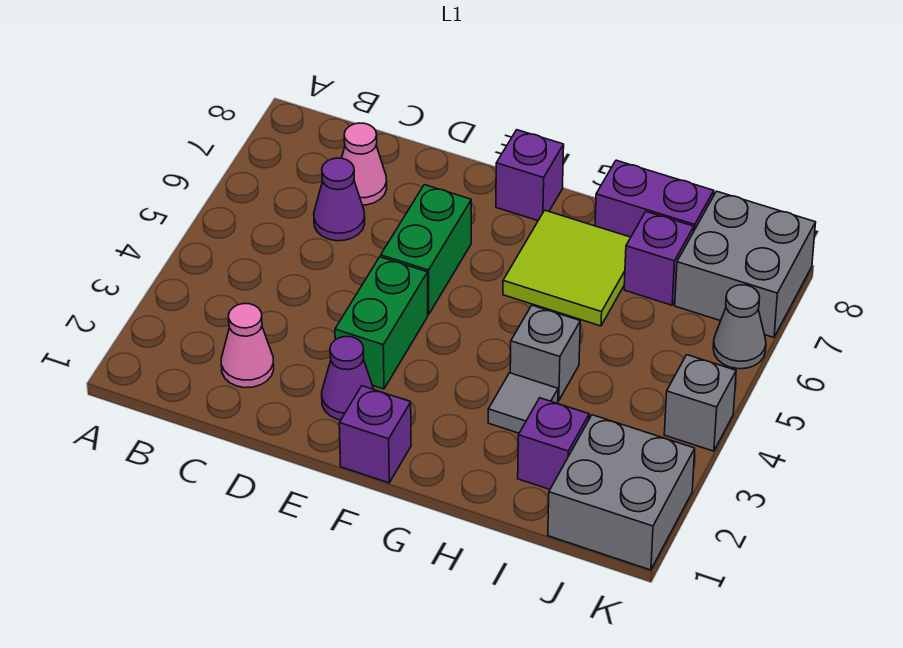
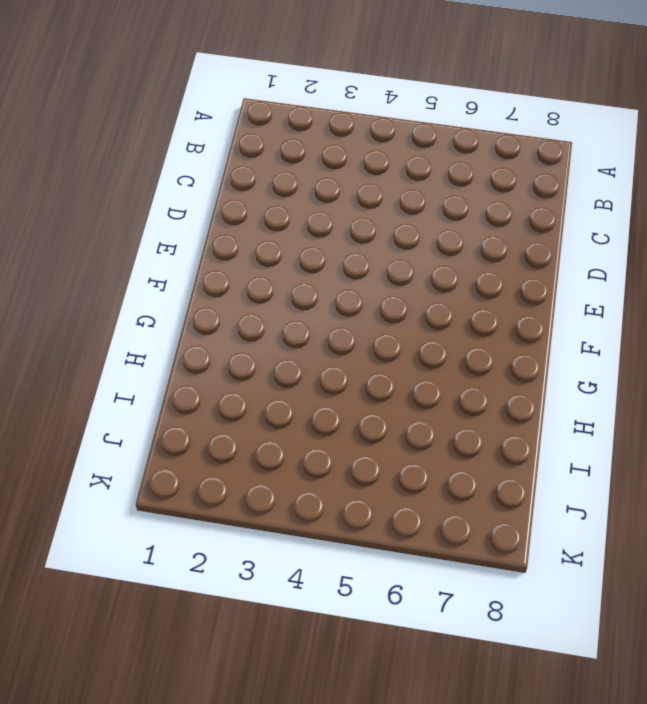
none -> pink 1x1 cone [221,304,274,388]
none -> purple 1x1 cone [314,158,365,241]
none -> pink 1x1 cone [342,123,387,205]

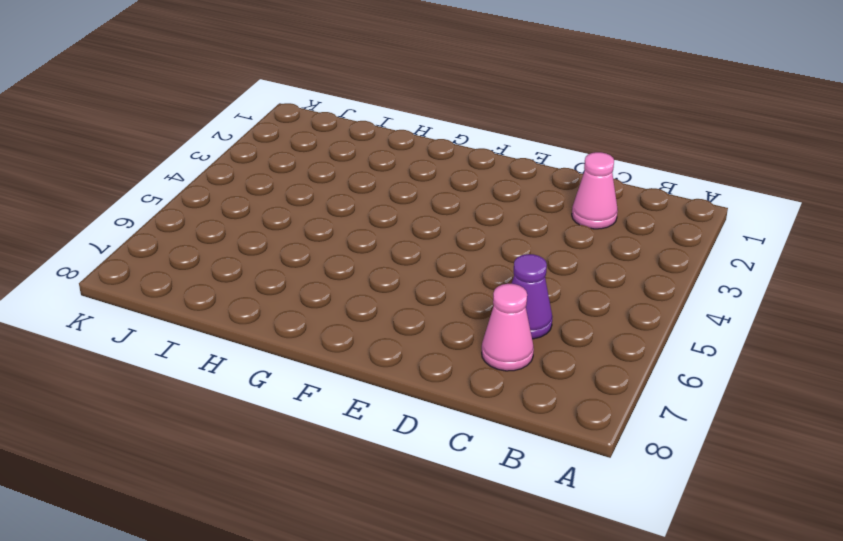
none -> purple 1x1 cone [322,336,373,420]
none -> green 1x2 brick [335,257,428,389]
none -> green 1x2 brick [381,185,471,315]

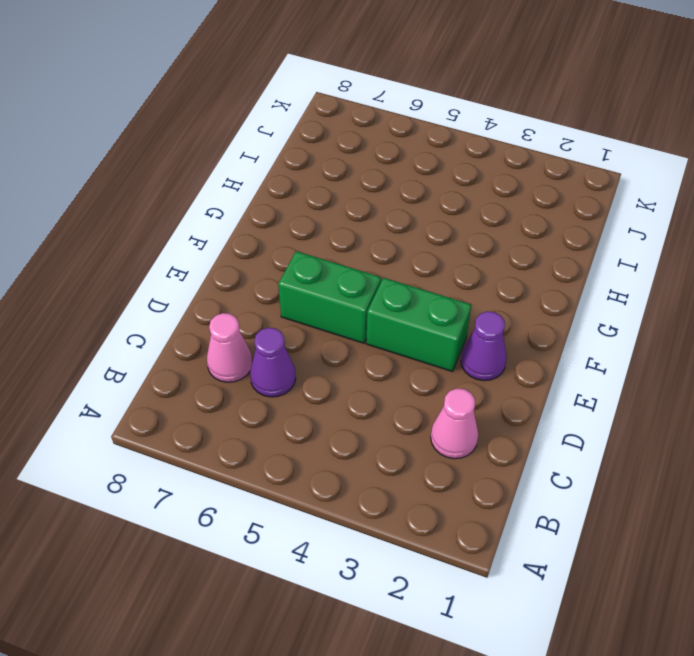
none -> purple 1x1 brick [339,386,411,483]
none -> purple 1x1 brick [496,130,564,221]
none -> lime 2x2 tile [503,210,631,326]

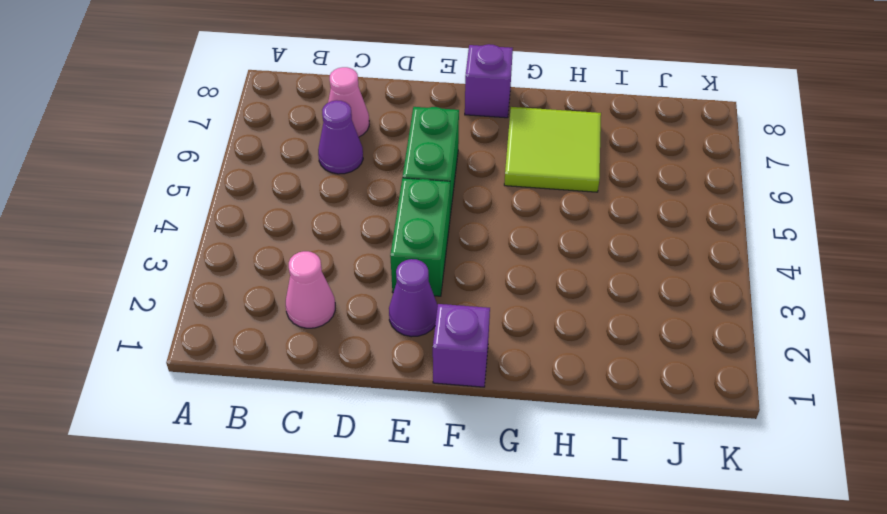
none -> grey 1x1 tile [488,373,558,433]
none -> grey 1x1 brick [510,305,580,401]
none -> purple 1x2 brick [595,160,714,237]

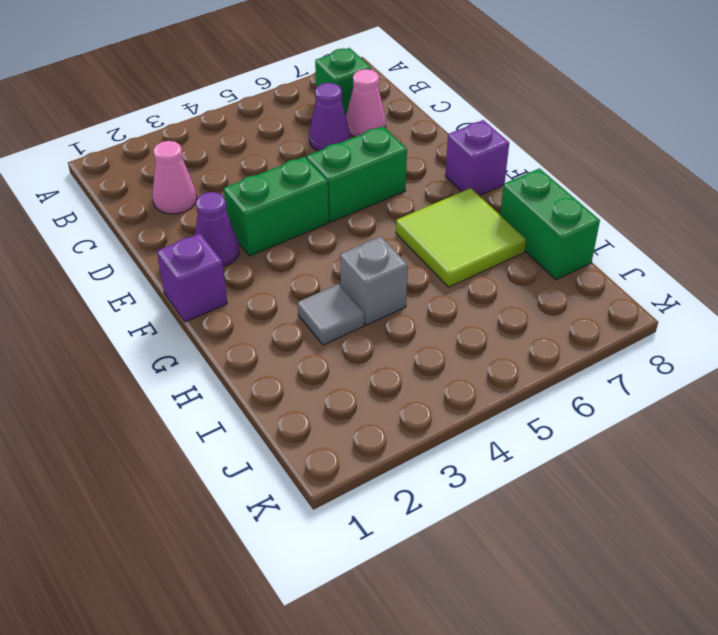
green 1x1 brick [315,48,371,116] -> none
green 1x2 brick [500,169,600,280] -> purple 1x2 brick [595,160,714,237]
none -> purple 1x1 brick [518,398,589,489]
none -> purple 1x1 brick [624,212,694,305]
none -> grey 2x2 brick [548,415,695,570]

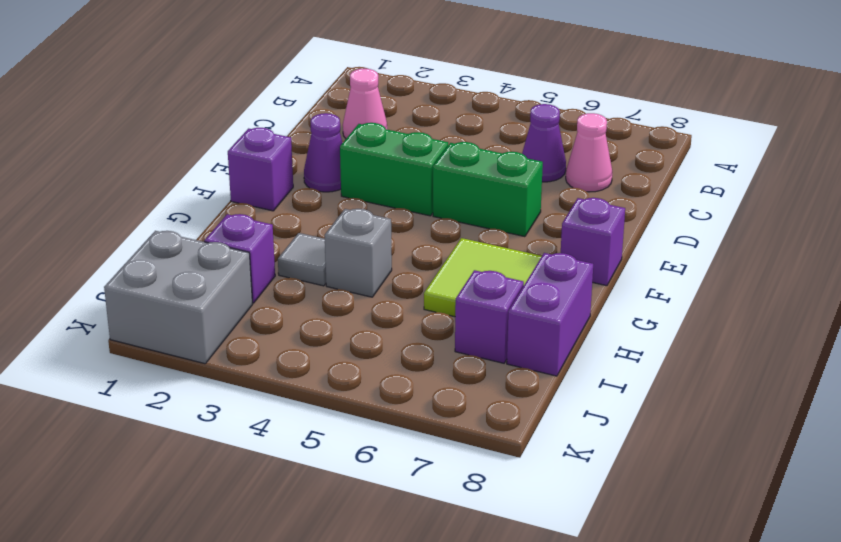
none -> grey 2x2 brick [675,191,816,337]
none -> grey 1x1 brick [664,355,736,451]
none -> grey 1x1 cone [713,285,766,369]

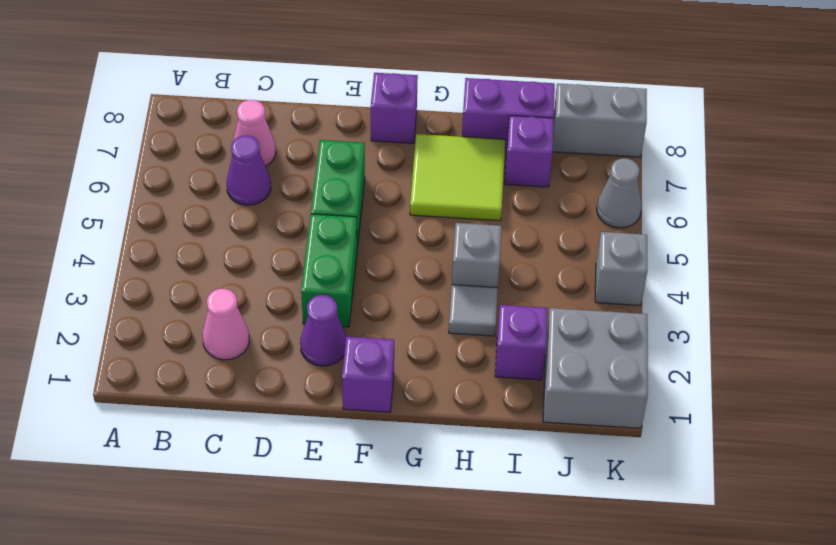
grey 1x2 brick [553,84,647,157] -> grey 2x2 brick [675,191,816,337]

